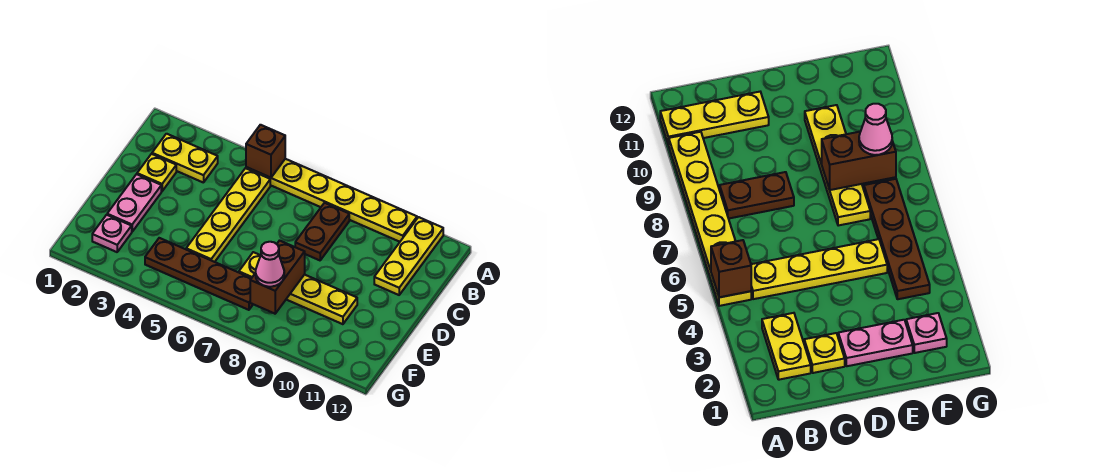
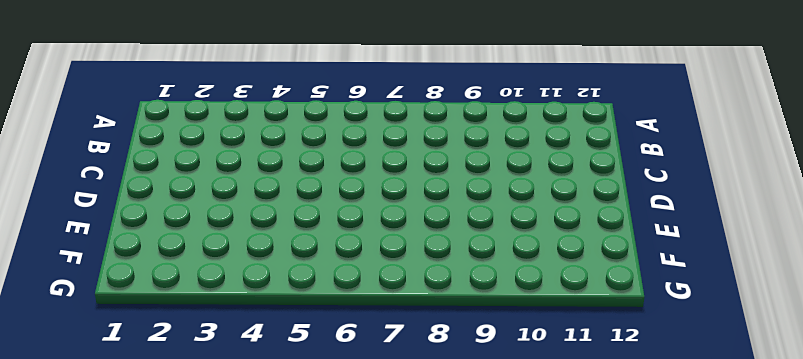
none -> yellow 1x6 plate [246,159,417,242]
none -> yellow 1x3 plate [374,217,443,295]
none -> yellow 1x2 plate [152,134,218,183]

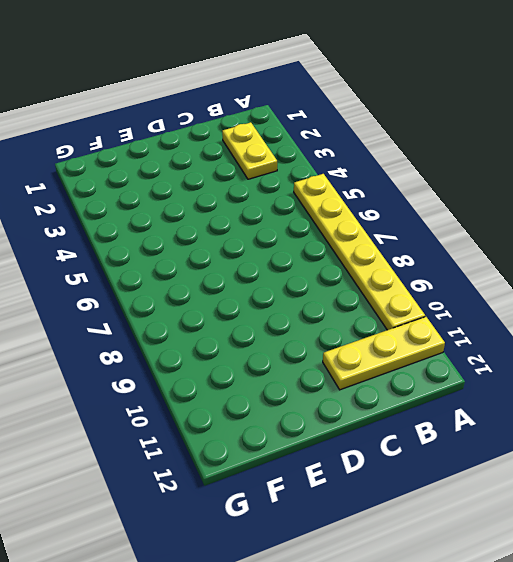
none -> yellow 1x4 plate [186,168,270,262]
none -> brown 1x2 plate [295,203,349,260]
none -> yellow 1x1 plate [137,154,176,191]

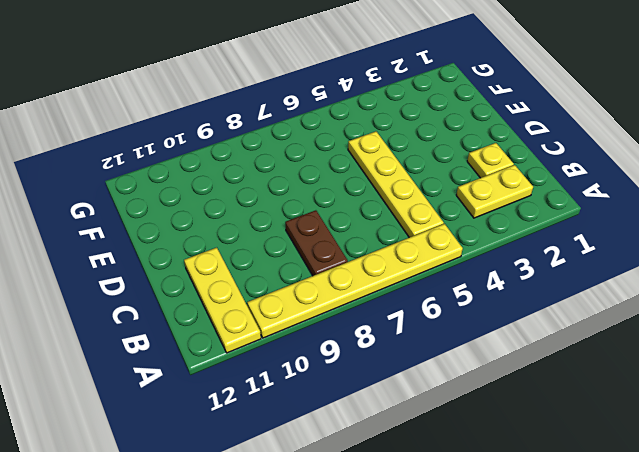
none -> pink 1x2 plate [107,174,161,232]
none -> yellow 1x4 plate [239,252,357,324]
none -> pink 1x1 plate [92,215,132,252]

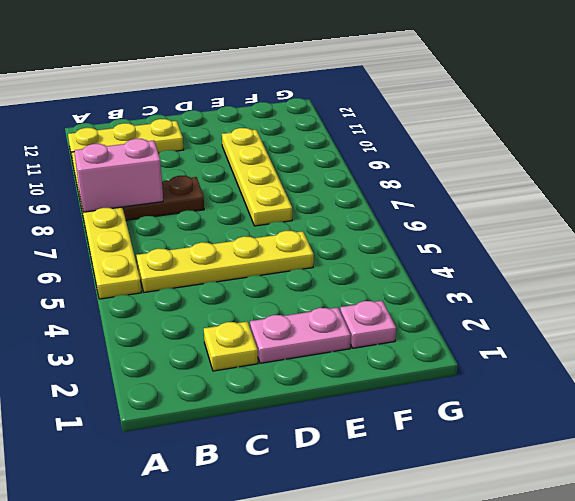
pink 1x2 brick [74,139,163,212] -> none
none -> yellow 1x2 plate [152,134,218,183]
none -> brown 1x4 plate [145,238,253,310]
none -> brown 1x1 brick [246,125,285,178]

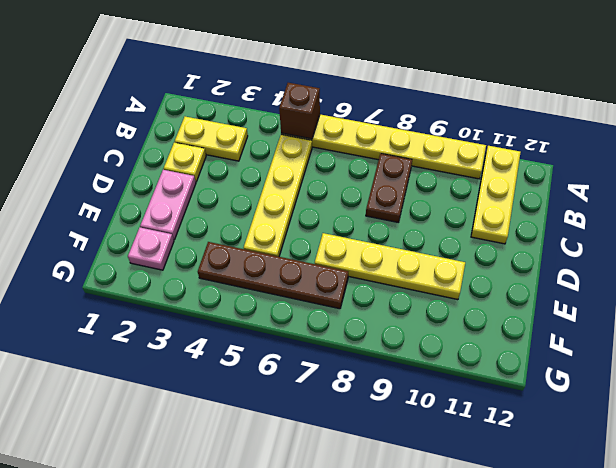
none -> brown 1x2 brick [250,241,305,314]
none -> pink 1x1 cone [256,242,284,287]

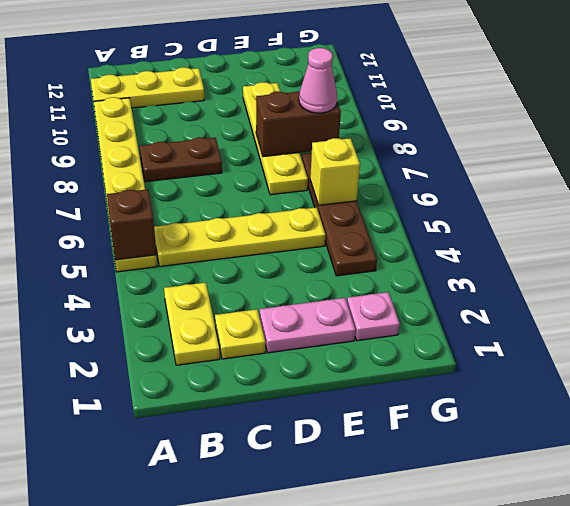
yellow 1x1 brick [310,138,360,205] -> none

